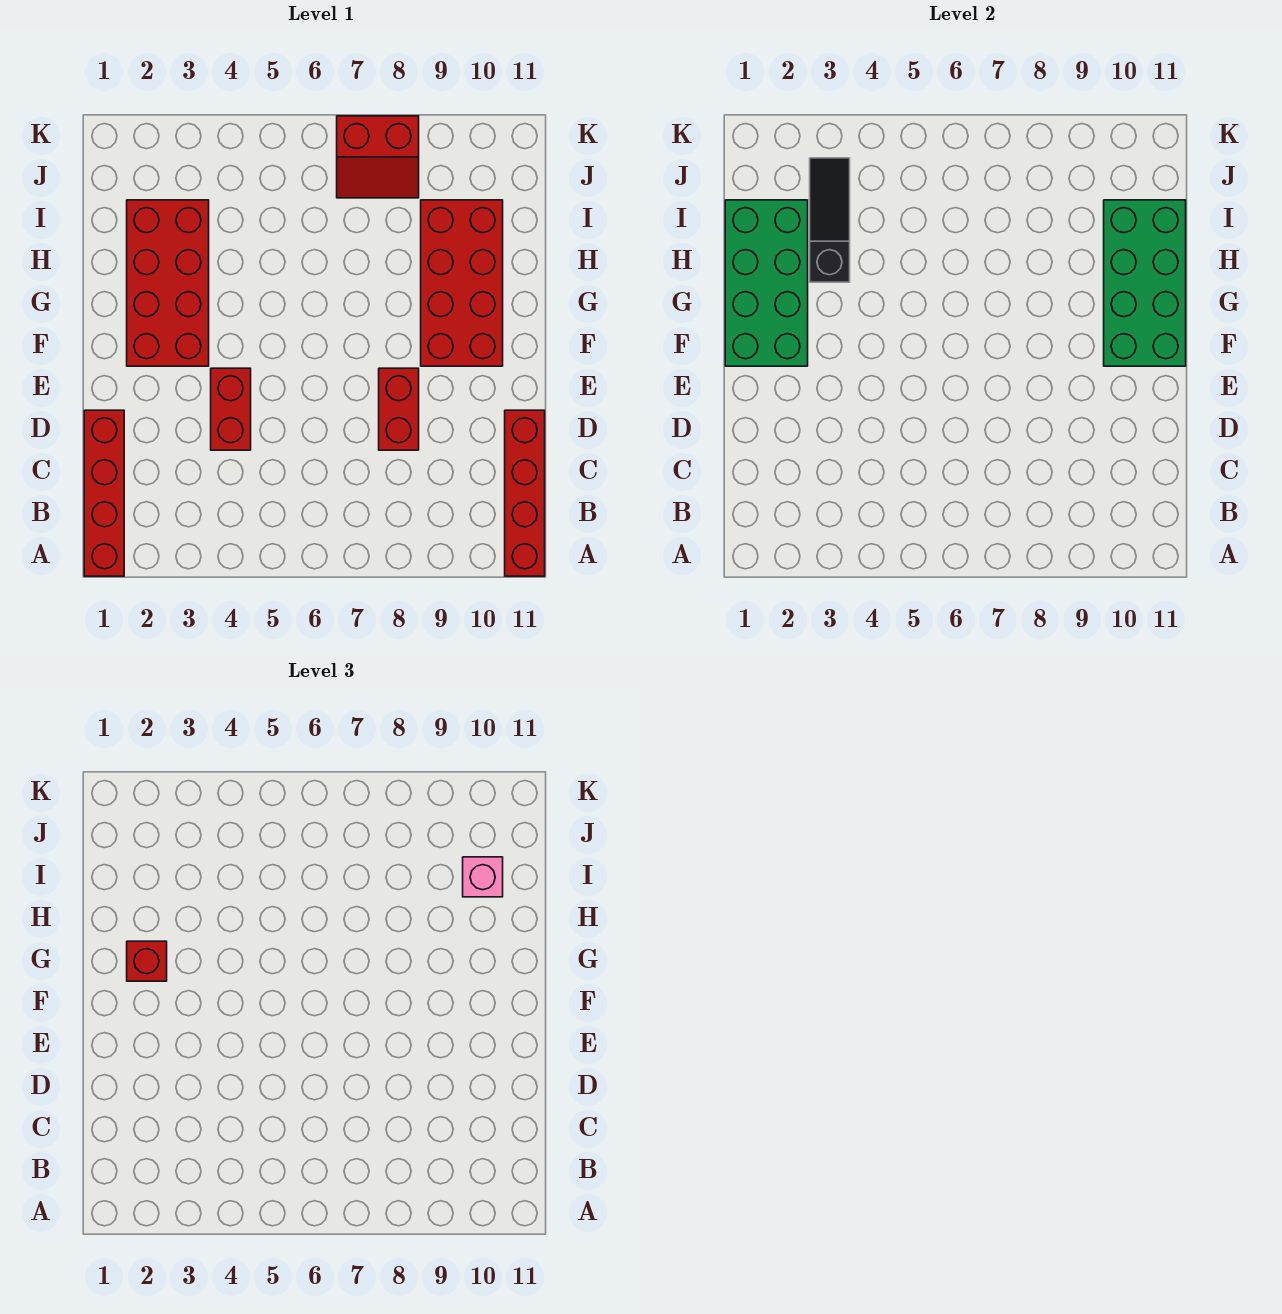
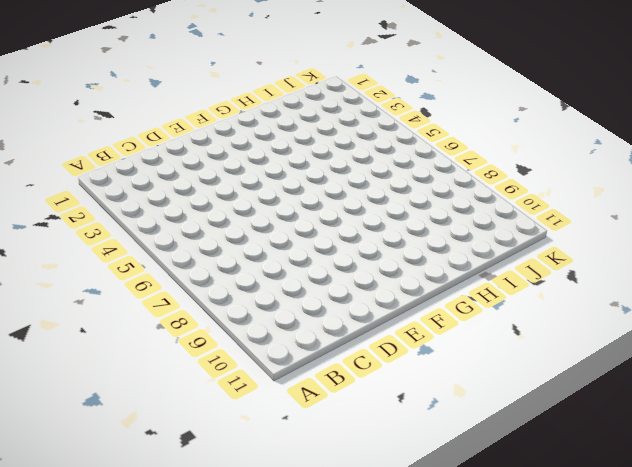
none -> red 1x4 brick [84,410,124,576]
none -> red 1x4 brick [505,410,545,576]
none -> red 1x2 brick [211,368,251,450]

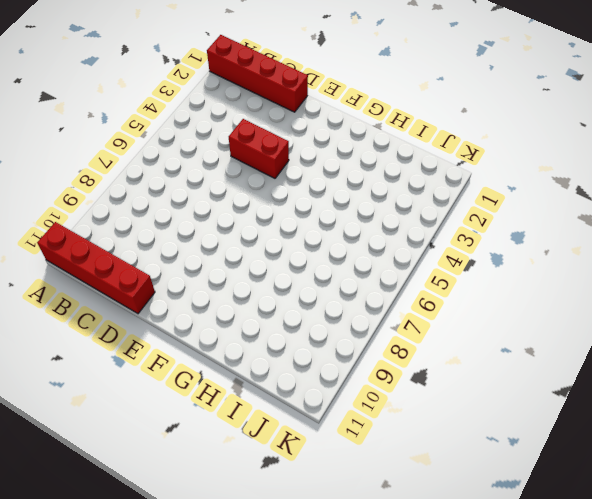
none -> red 1x2 brick [379,368,419,450]
none -> red 2x4 brick [127,200,209,366]
none -> red 2x4 brick [421,200,503,366]

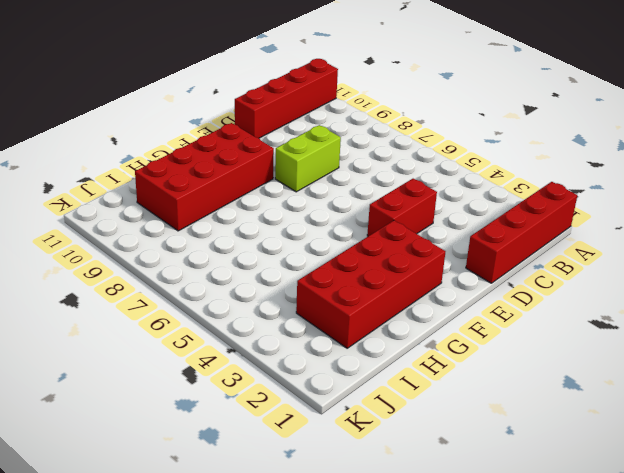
lime 1x2 brick [275,125,341,192] -> red 1x2 brick [379,368,419,450]
none -> red 2x2 slope [337,116,419,198]
none -> green 2x4 brick [725,200,808,366]
none -> green 2x4 brick [1104,200,1186,366]

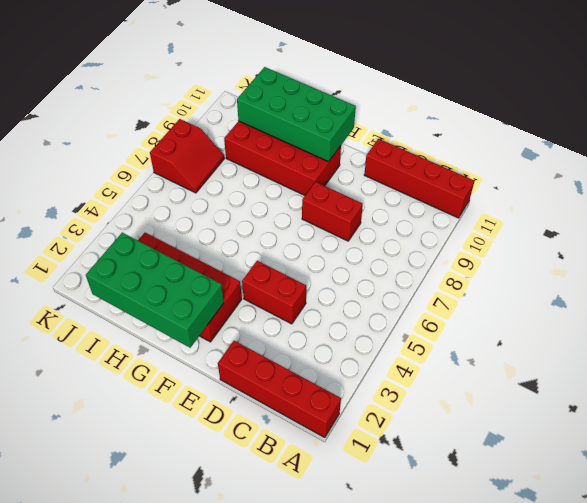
none -> black 1x3 slope [810,158,850,282]
none -> red 1x1 brick [127,941,167,981]
none -> pink 1x1 brick [463,857,503,897]

